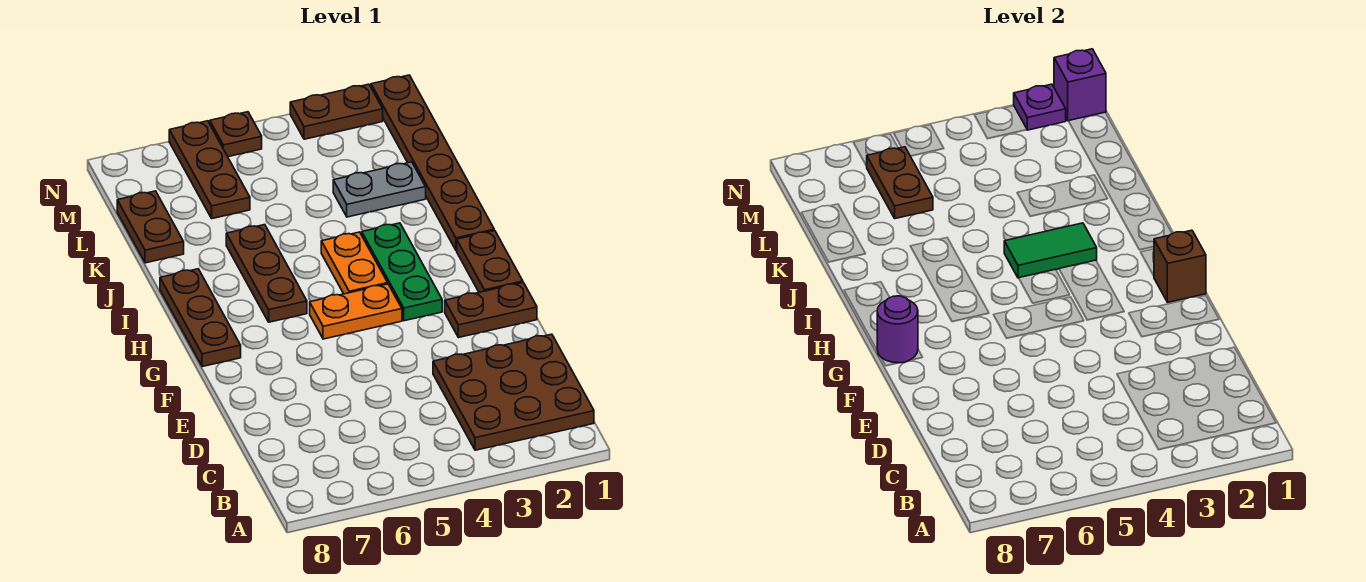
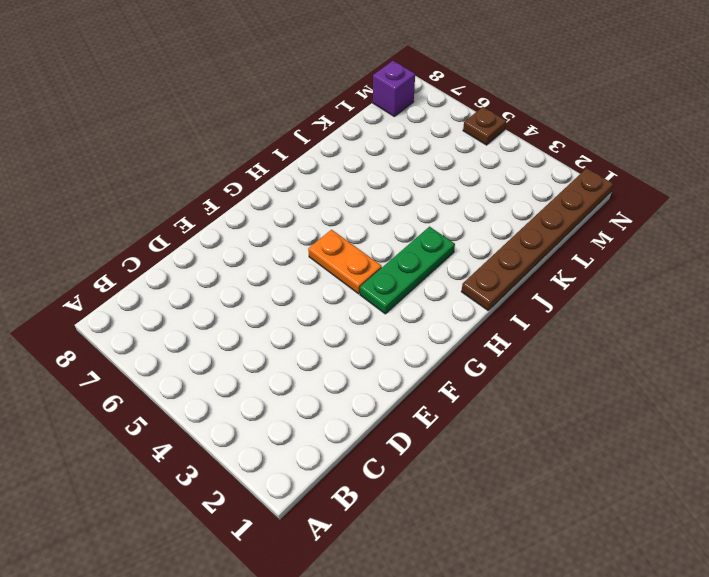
purple 1x1 brick [373,61,415,116] -> purple 1x1 brick moved to [1054,49,1106,121]
none -> brown 3x3 plate [433,334,594,450]
none -> brown 1x2 plate [445,283,537,338]
none -> brown 1x2 plate [457,231,523,292]

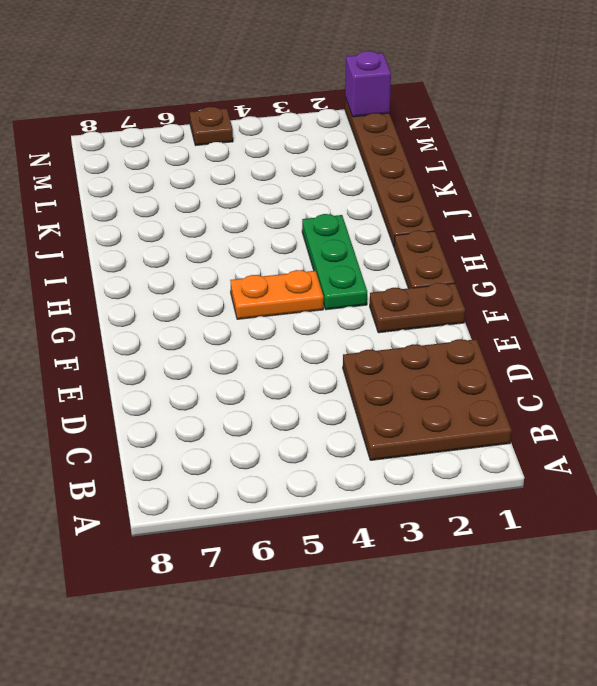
none -> brown 1x3 plate [160,269,241,367]
none -> orange 1x2 plate [321,232,388,294]
none -> brown 1x3 plate [226,225,307,322]

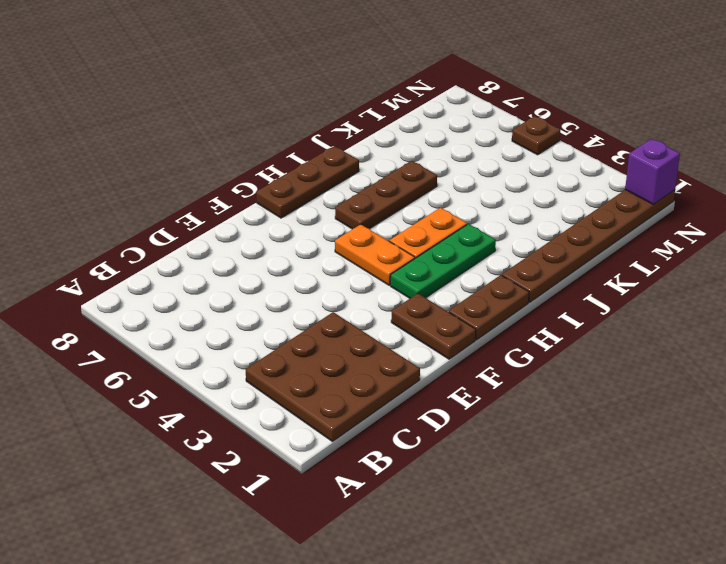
none -> grey 1x2 plate [333,162,426,217]
none -> brown 1x2 plate [117,191,184,263]
none -> brown 1x3 plate [169,121,250,219]

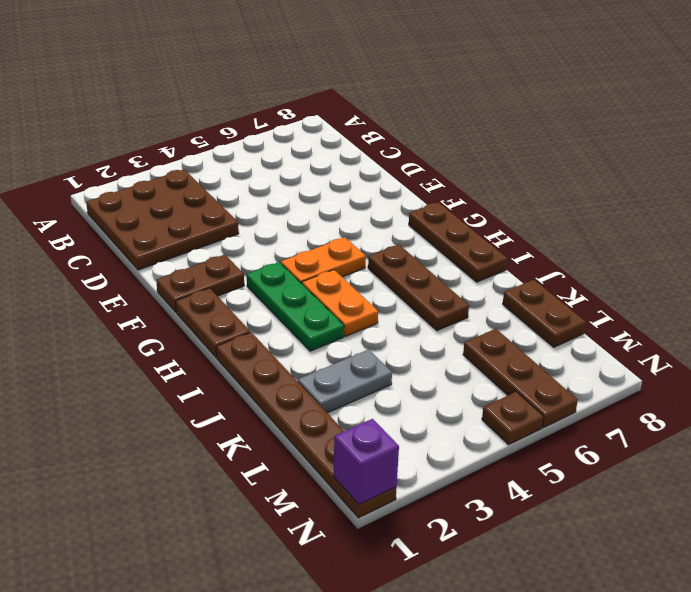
none -> brown 1x2 plate [290,84,383,139]
none -> brown 1x1 brick [1154,230,1206,302]
none -> purple 1x1 round brick [877,296,918,363]

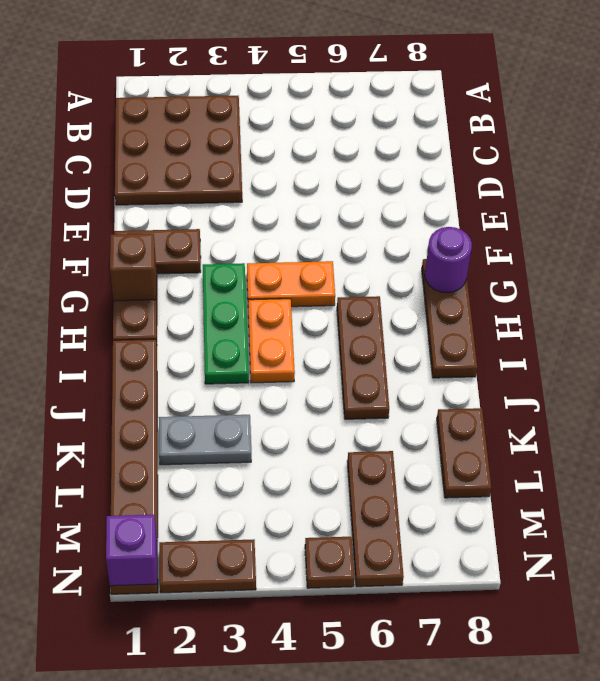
none -> green 1x2 tile [1004,223,1097,278]
none -> brown 1x2 plate [867,147,933,219]
none -> purple 1x1 plate [1014,84,1066,130]

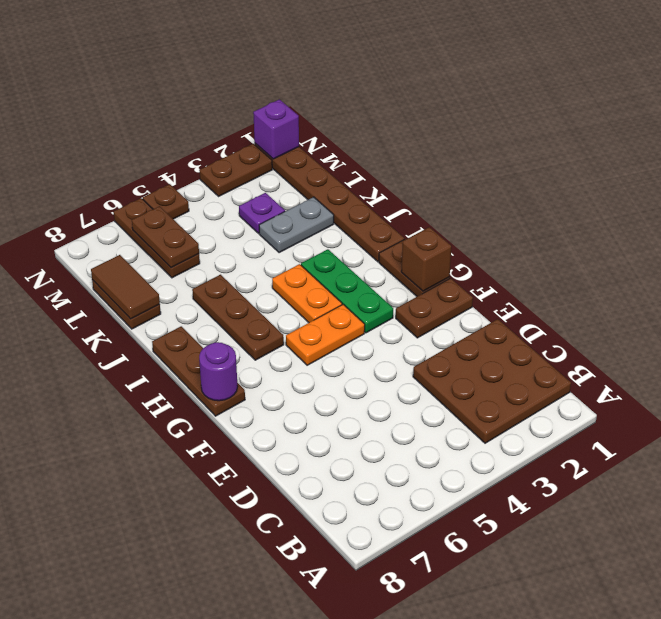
brown 1x2 tile [91,255,160,319] -> none
purple 1x1 plate [239,193,285,233] -> purple 1x1 plate moved to [1014,84,1066,130]
none -> green 1x2 tile [1004,223,1097,278]

